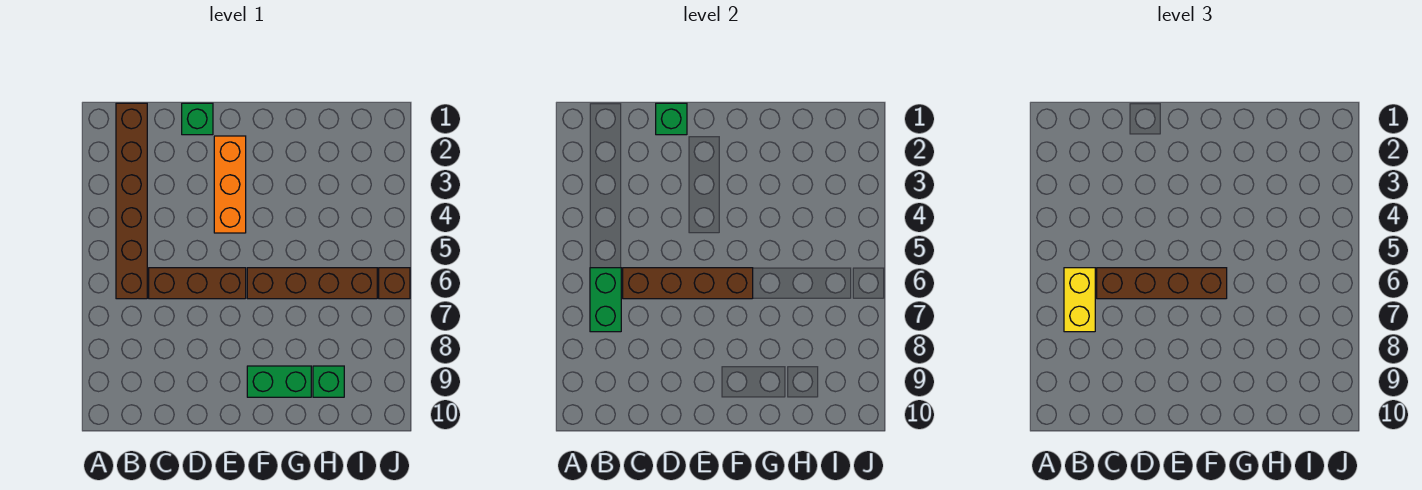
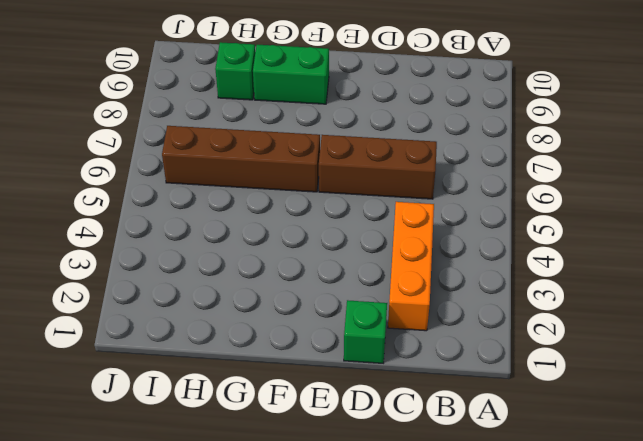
orange 1x3 brick [388,202,434,331] -> orange 1x3 brick moved to [214,136,246,233]
none -> brown 1x6 brick [116,103,147,299]
none -> brown 1x1 brick [379,268,410,299]
none -> green 1x2 brick [590,268,621,332]

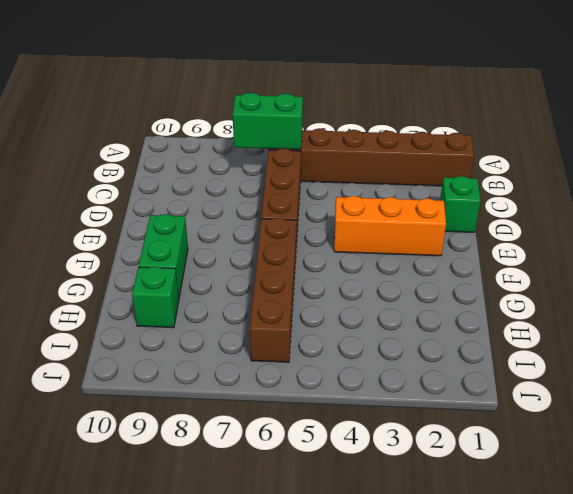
none -> brown 1x1 brick [379,268,410,299]
none -> brown 1x4 brick [623,268,753,299]
none -> green 1x1 brick [656,103,687,135]

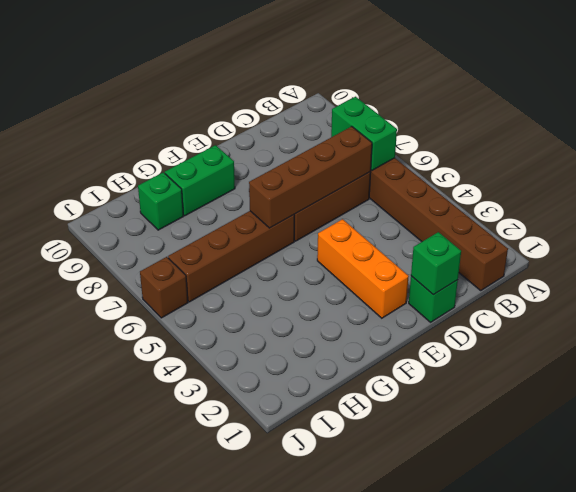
none -> yellow 1x2 brick [1064,268,1095,332]
none -> brown 1x4 brick [1097,268,1227,299]

